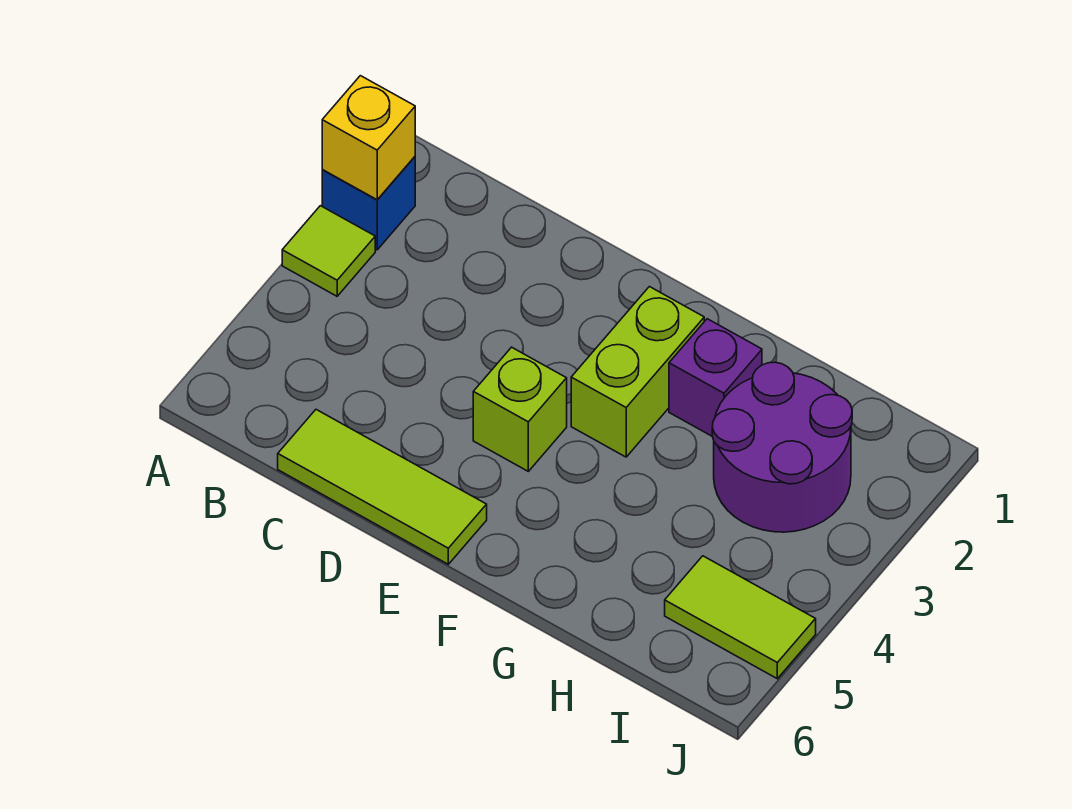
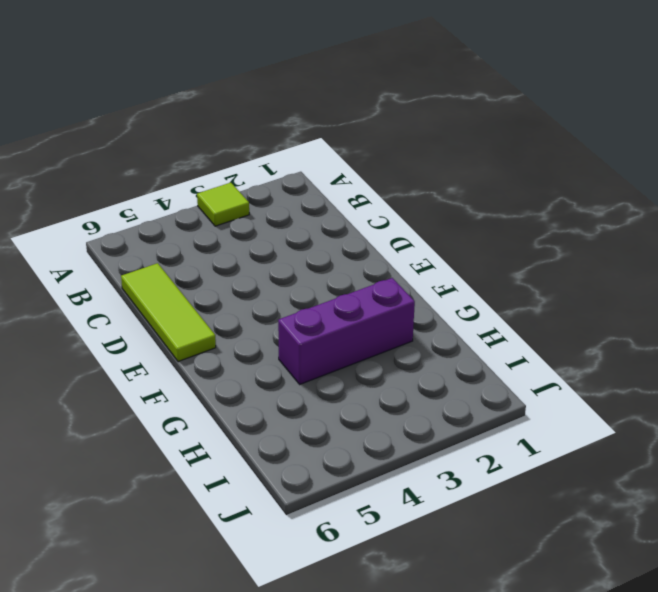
purple 1x3 brick [278,278,415,384] -> purple 1x1 brick [669,319,762,436]
none -> blue 1x1 brick [322,157,415,250]
none -> lime 1x1 brick [473,347,567,471]

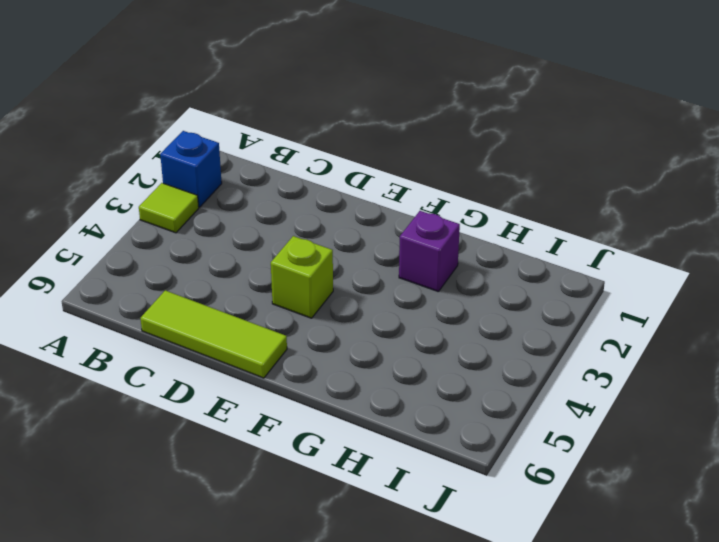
none -> lime 1x2 brick [571,287,704,457]
none -> purple 2x2 round brick [712,362,852,532]

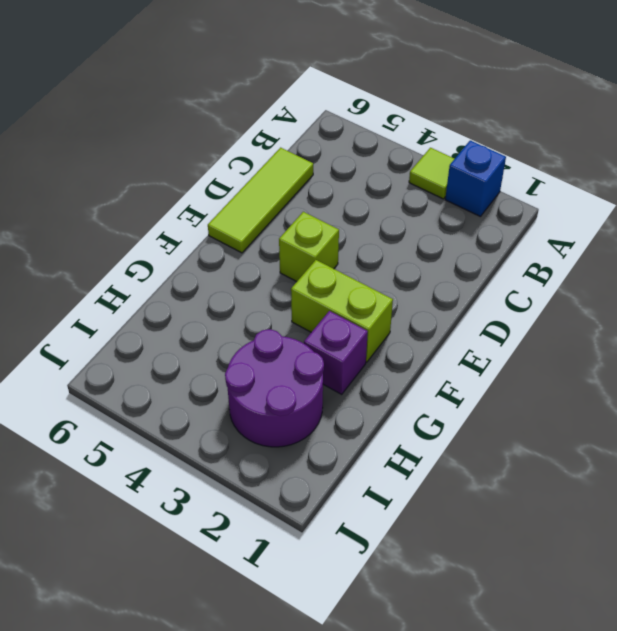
none -> lime 1x2 tile [665,556,816,679]
none -> yellow 1x1 brick [322,76,415,200]

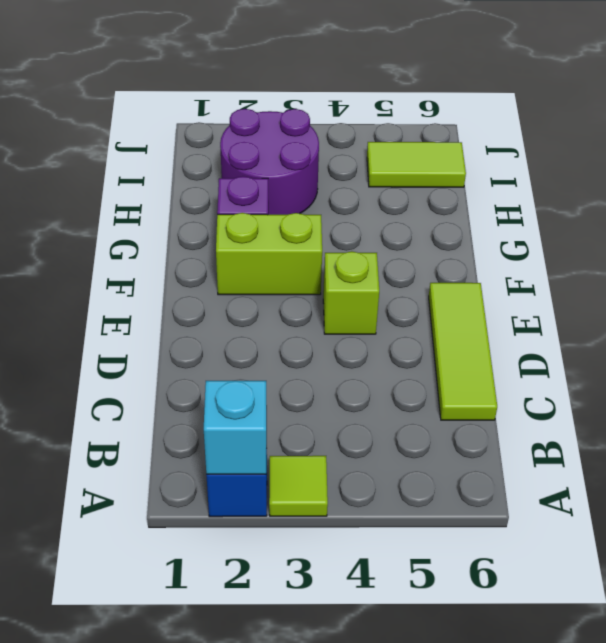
cyan 1x1 brick [204,381,267,474] -> yellow 1x1 brick [322,76,415,200]
lime 1x2 tile [367,142,466,187] -> lime 1x2 tile turned to [665,556,816,679]

